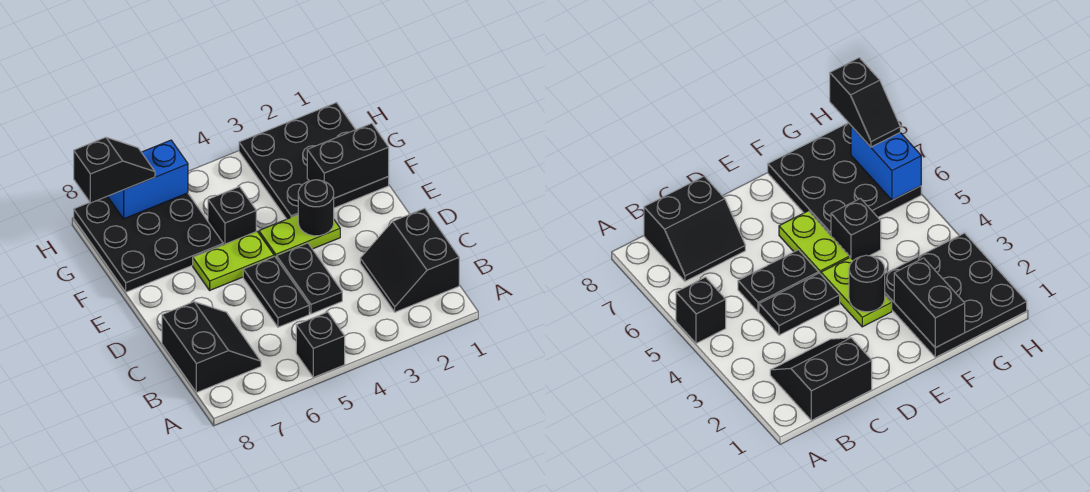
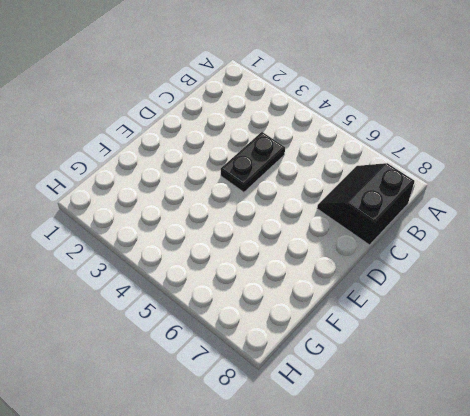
none -> black 1x1 brick [296,312,345,377]
none -> black 2x2 slope [360,208,459,312]
none -> black 1x2 plate [243,256,309,327]

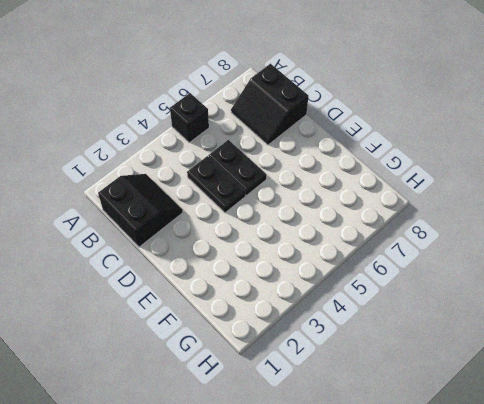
none -> lime 1x2 plate [259,215,340,258]
none -> lime 1x2 plate [193,231,274,290]
none -> black 3x3 plate [239,103,389,219]

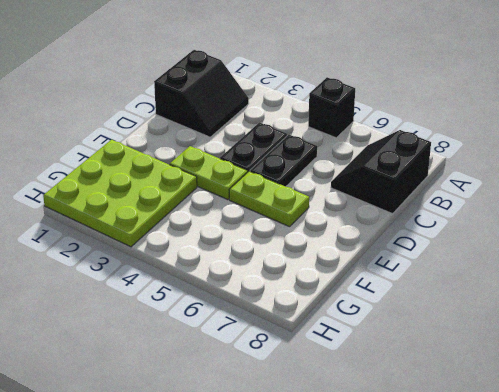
lime 3x3 plate [43,140,197,247] -> black 3x3 plate [239,103,389,219]
none -> black 1x1 brick [208,187,256,245]
none -> black 3x3 plate [74,193,223,292]
none -> black 1x1 round brick [298,180,334,236]

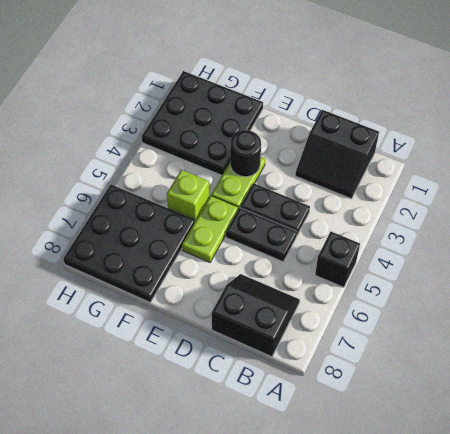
lime 1x1 brick [167,170,209,221] -> black 1x1 brick [208,187,256,245]
none -> black 1x2 brick [307,123,389,198]
none -> blue 1x2 brick [108,140,188,219]
none -> black 1x2 slope [74,137,155,203]

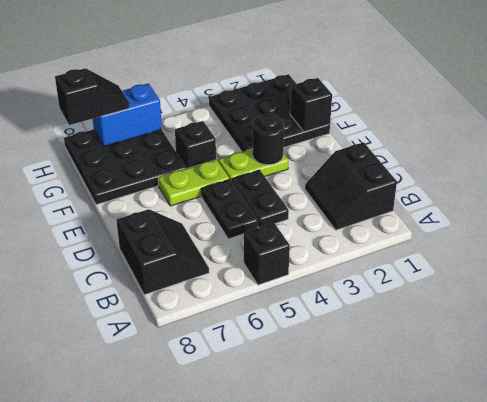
black 1x1 brick [290,78,332,132] -> black 1x2 brick [307,123,389,198]

